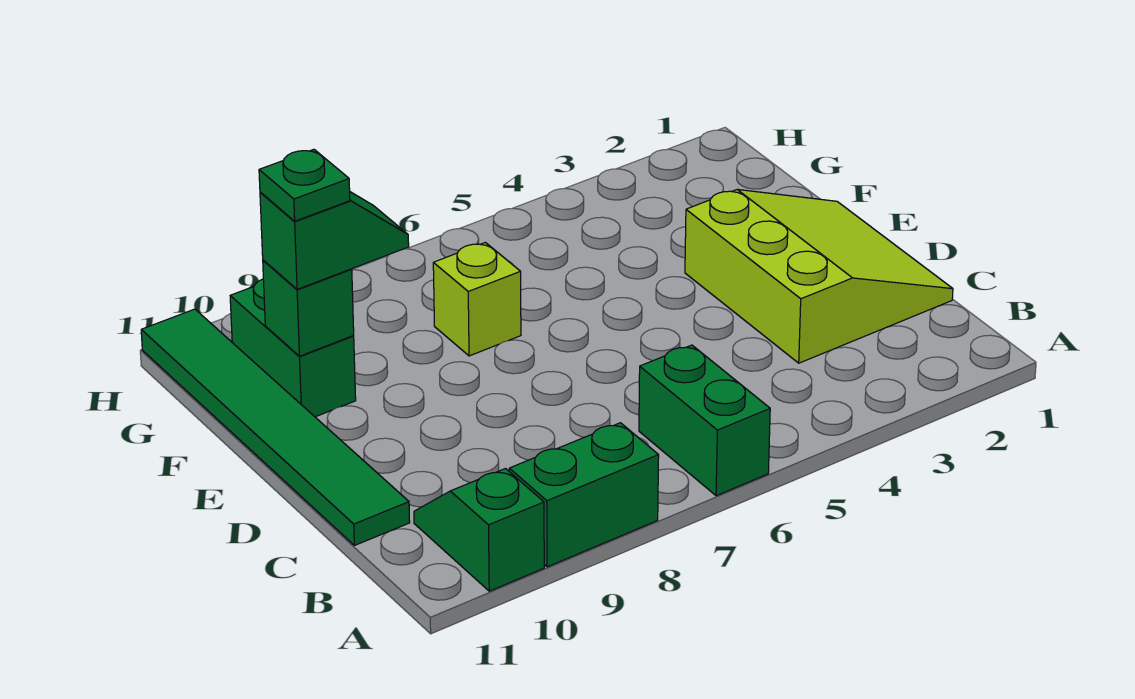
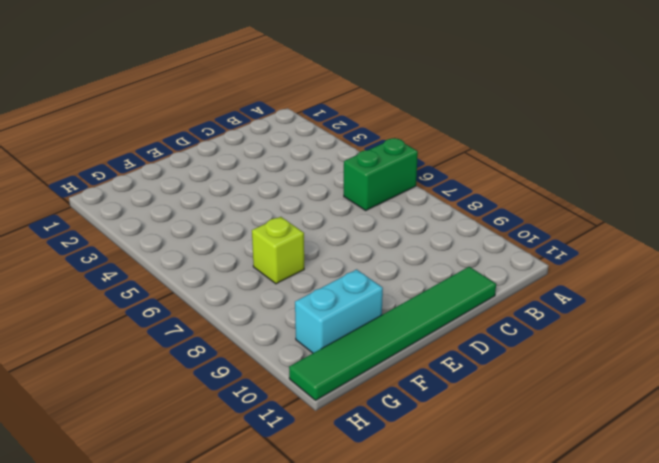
cyan 1x2 brick [295,269,383,353] -> green 1x2 brick [230,279,356,417]
none -> green 1x2 brick [509,423,659,567]
none -> green 1x2 slope [414,469,544,591]

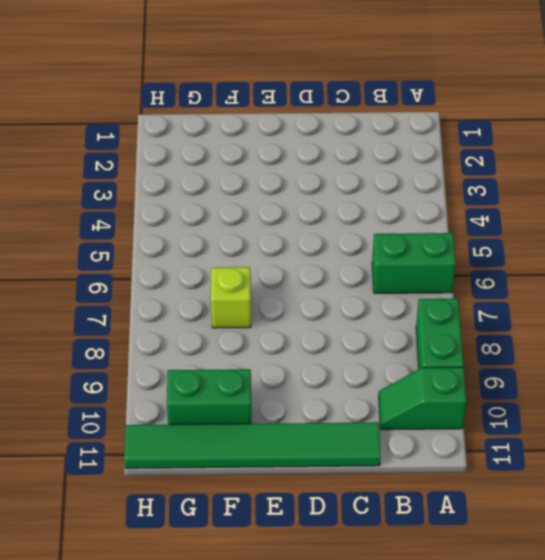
none -> lime 3x3 slope [685,189,953,363]
none -> green 1x1 brick [263,260,354,356]

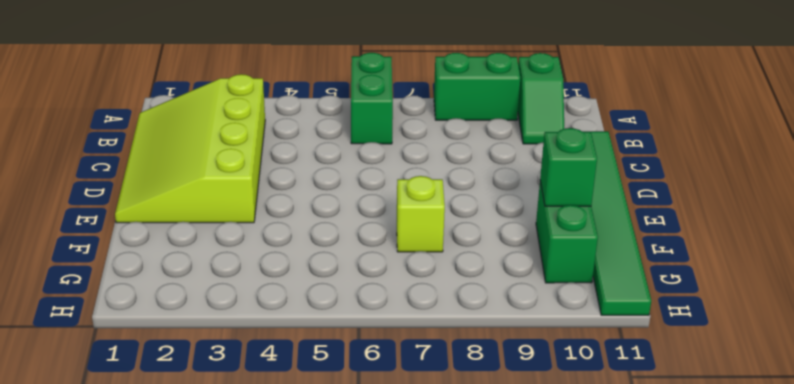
lime 3x4 slope [115,74,265,223] -> lime 3x3 slope [685,189,953,363]
none -> green 1x2 slope [260,192,409,289]
none -> green 1x1 plate [259,149,350,221]

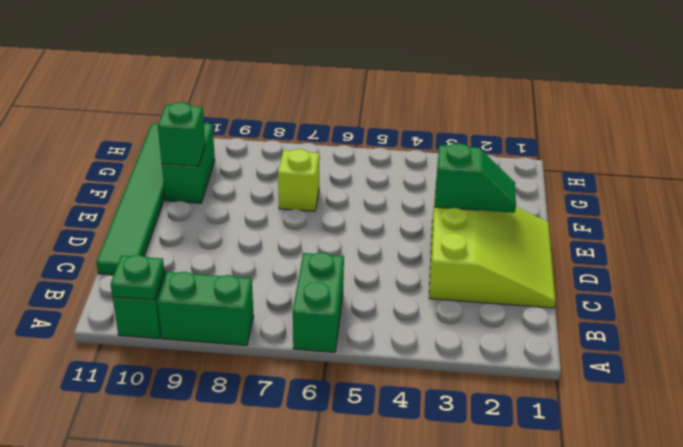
green 1x1 plate [111,255,164,300] -> green 1x1 plate moved to [259,149,350,221]
green 1x2 slope [435,143,516,213] -> green 1x2 slope moved to [260,192,409,289]

